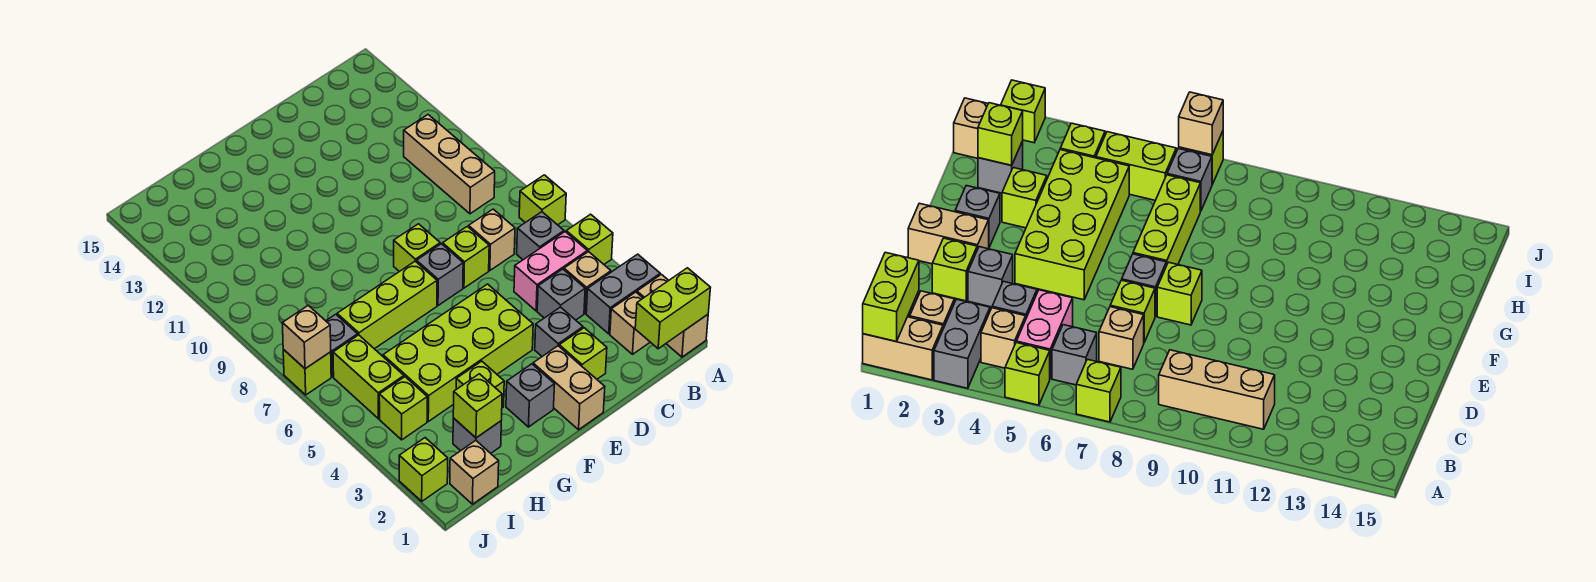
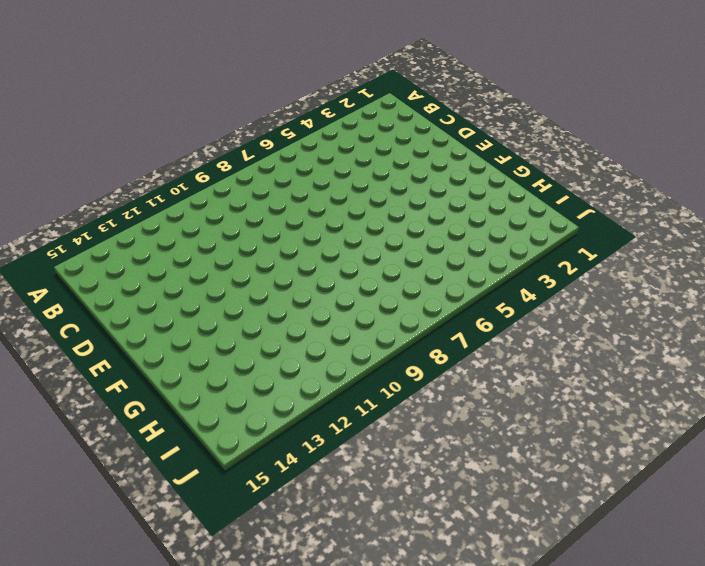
none -> tan 1x2 brick [637,274,708,357]
none -> grey 1x2 brick [586,254,660,334]
none -> lime 1x1 brick [566,214,613,264]
none -> lime 1x1 brick [519,175,566,225]

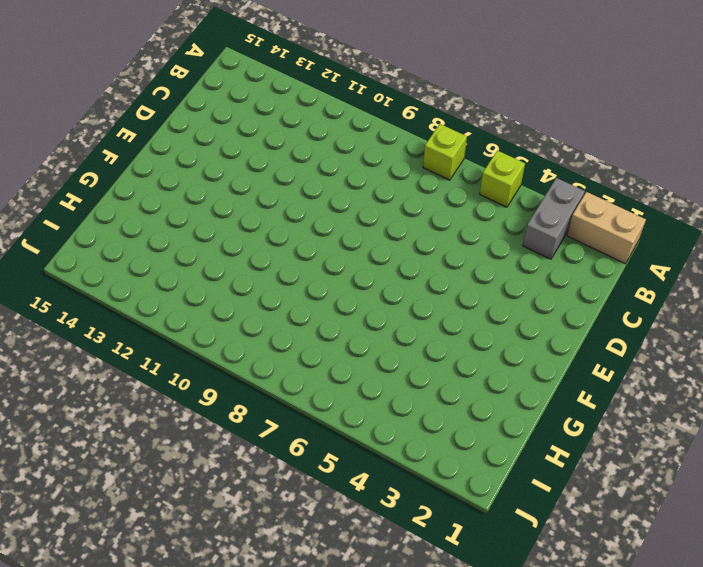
none -> tan 1x1 brick [610,292,650,354]
none -> tan 1x1 brick [564,251,611,313]
none -> pink 1x2 brick [514,232,587,311]
none -> grey 1x1 brick [517,212,564,260]

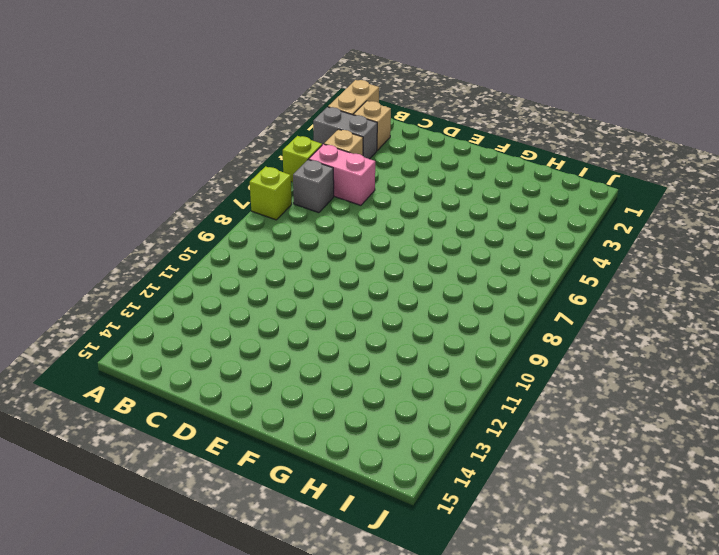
none -> tan 1x3 brick [404,115,495,214]
none -> grey 1x1 brick [537,269,585,320]
none -> tan 1x1 brick [469,209,515,270]
none -> lime 1x1 brick [559,328,607,379]

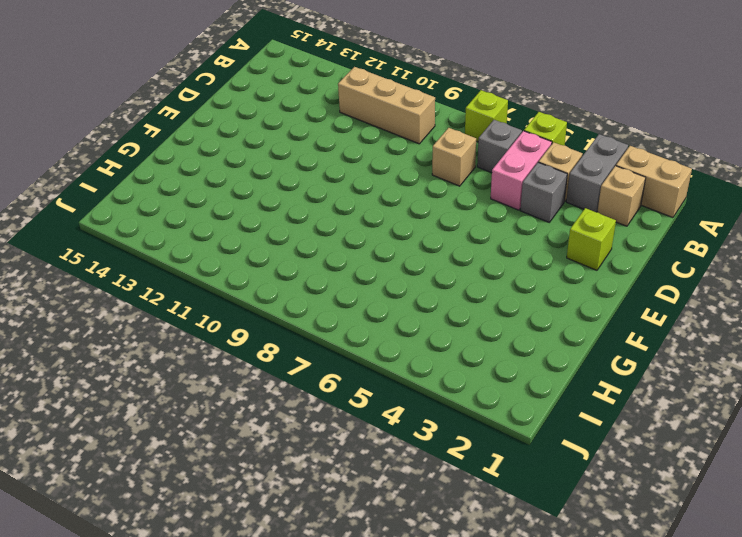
none -> grey 1x1 brick [535,307,583,356]
none -> lime 1x1 brick [443,226,489,288]
none -> tan 1x2 brick [533,346,605,430]
none -> lime 2x4 brick [383,284,533,421]

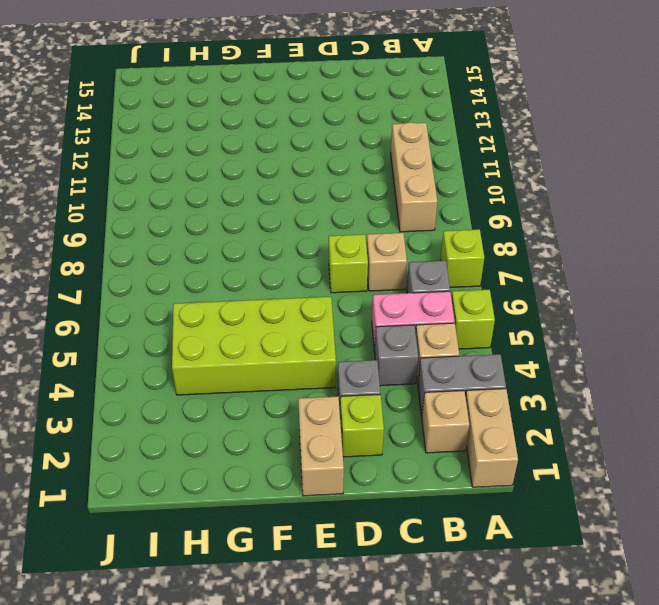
none -> grey 1x1 brick [416,244,463,306]
none -> lime 1x1 brick [394,224,440,272]
none -> grey 1x1 brick [506,364,555,427]
none -> lime 1x3 brick [337,261,437,349]

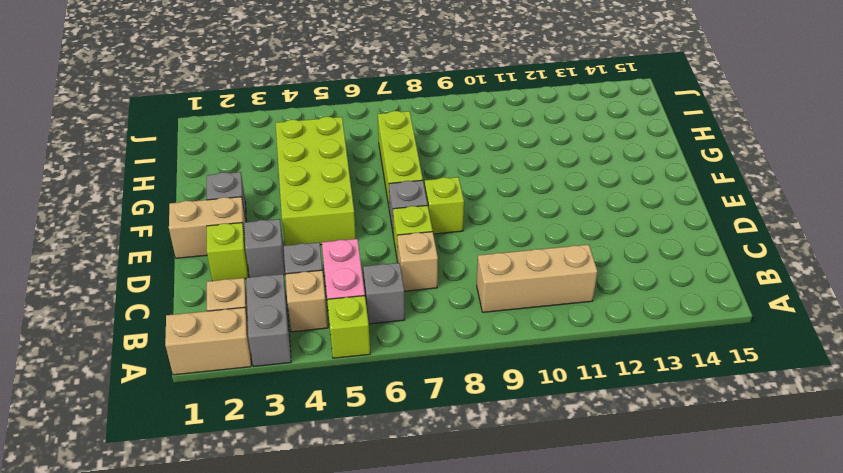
none -> lime 1x1 brick [519,175,566,225]
none -> lime 1x1 brick [456,361,504,408]
none -> grey 1x1 brick [453,418,501,453]
none -> tan 1x1 brick [450,440,499,504]

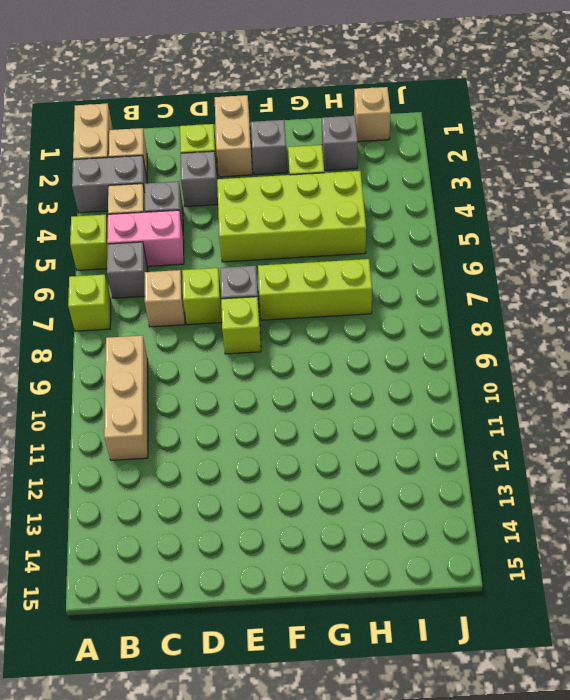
none -> lime 1x1 brick [379,377,427,440]
none -> lime 1x2 brick [333,335,404,419]
none -> grey 1x1 brick [326,314,358,377]
none -> lime 1x1 brick [399,438,448,501]

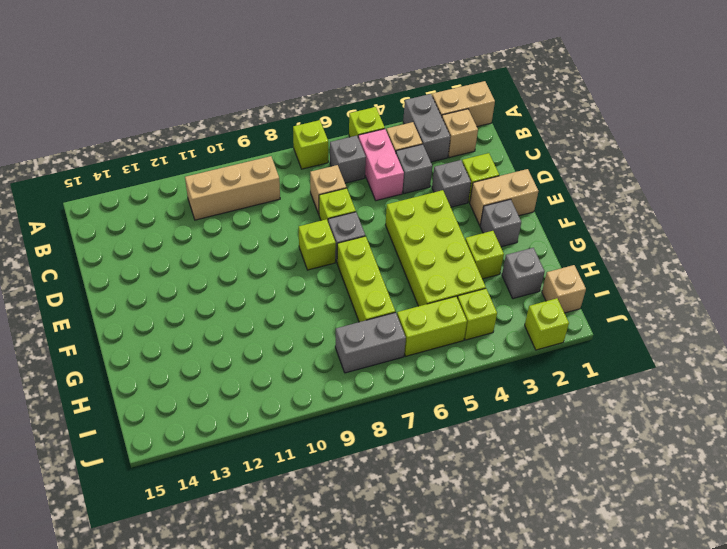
grey 1x2 brick [335,312,406,373] -> grey 1x1 brick [326,314,358,377]
none -> lime 1x1 brick [283,349,331,395]
none -> lime 1x2 brick [635,268,711,349]
none -> lime 1x1 brick [453,374,502,438]
none -> tan 1x1 brick [282,305,331,369]

